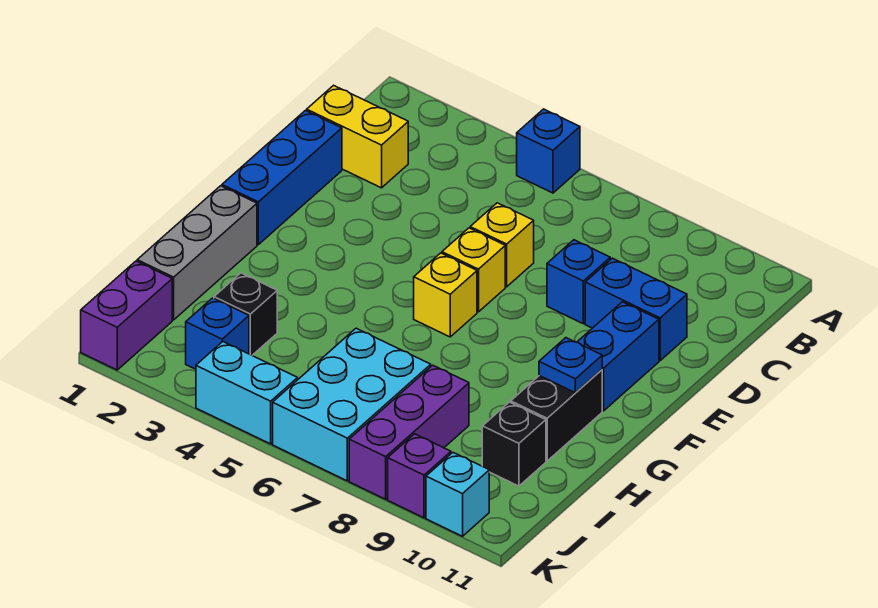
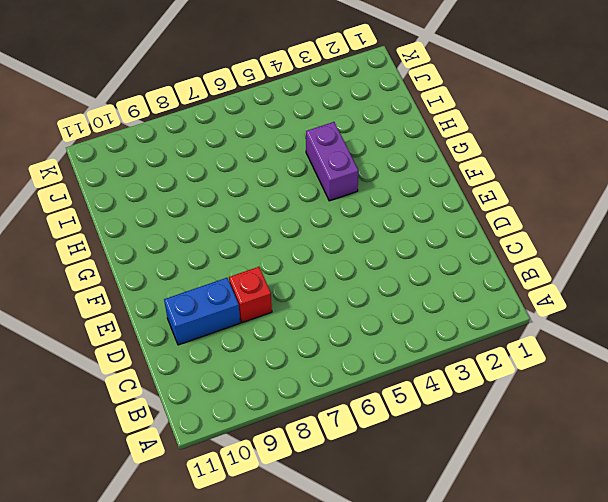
red 1x1 brick [229,267,272,323] -> blue 1x1 brick [547,240,610,324]
purple 1x2 brick [306,122,358,201] -> purple 1x2 brick moved to [81,261,172,370]
none -> blue 1x1 brick [517,109,580,193]
none -> yellow 1x2 brick [307,85,408,188]
none -> blue 1x3 brick [222,111,342,245]

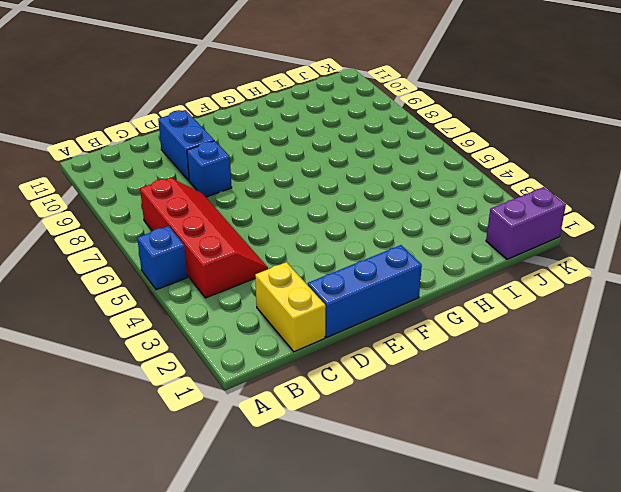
red 2x4 slope [140,178,268,298] -> none
none -> yellow 1x1 brick [470,203,534,287]
none -> yellow 1x1 brick [442,228,505,312]
none -> blue 1x2 brick [577,302,659,411]

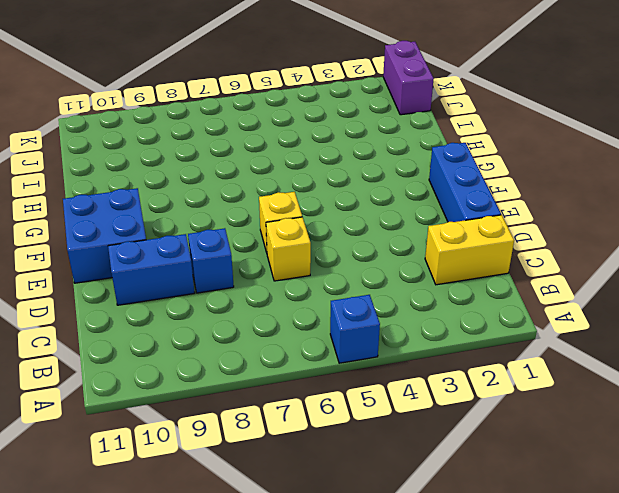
blue 2x2 brick [63,188,146,283] -> blue 1x2 brick [577,302,659,411]
none -> yellow 1x1 brick [414,253,477,337]
none -> grey 1x3 brick [137,186,257,320]
none -> black 1x2 brick [511,370,602,461]

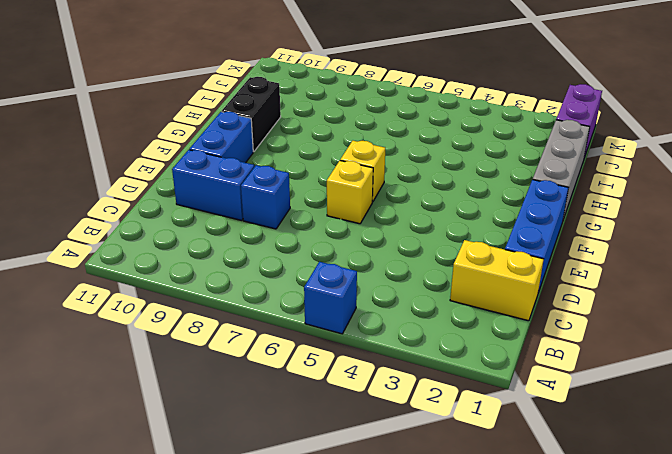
none -> yellow 1x1 brick [470,203,534,287]
none -> black 1x1 brick [214,273,277,355]
none -> cyan 2x3 brick [273,328,431,481]

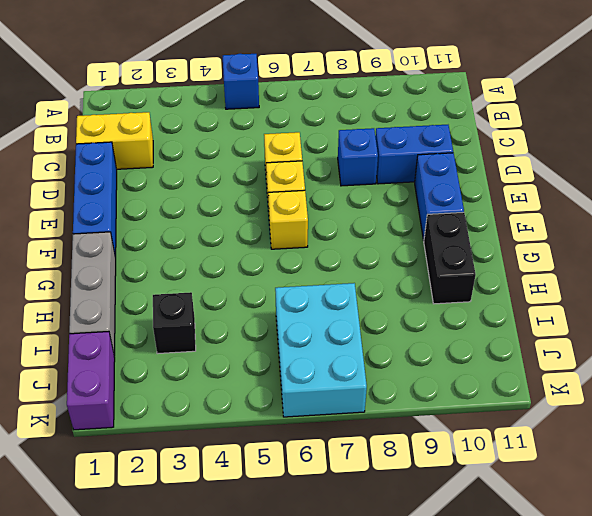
none -> purple 1x3 brick [349,365,469,499]
none -> black 1x1 brick [482,402,546,486]
none -> blue 1x1 brick [186,298,249,369]

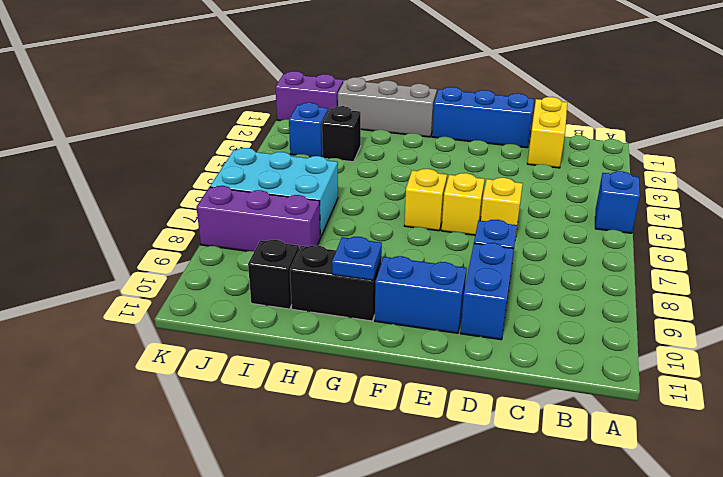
none -> cyan 1x2 brick [196,342,298,444]
none -> purple 1x1 brick [388,434,451,518]
none -> cyan 1x1 brick [426,453,489,536]

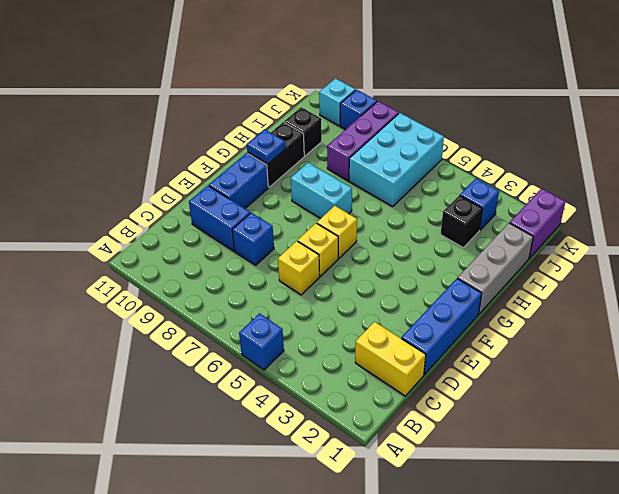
cyan 1x2 brick [291,163,352,218] -> cyan 1x2 brick moved to [196,342,298,444]
blue 1x1 brick [340,90,377,130] -> purple 1x1 brick [388,434,451,518]

